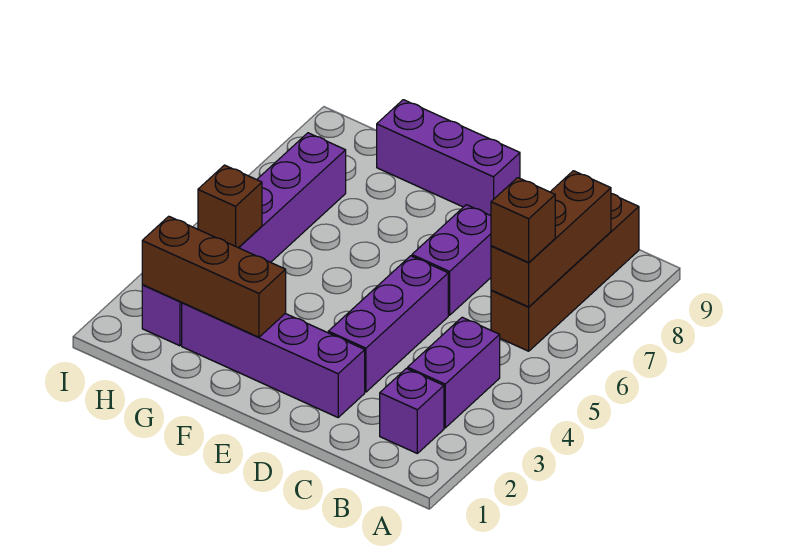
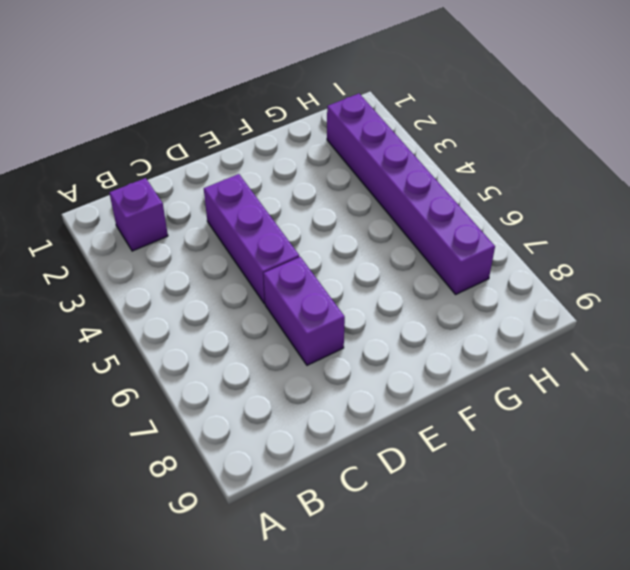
none -> purple 1x2 brick [408,317,500,428]
none -> brown 1x4 brick [491,194,639,351]
none -> purple 1x4 brick [182,303,365,417]

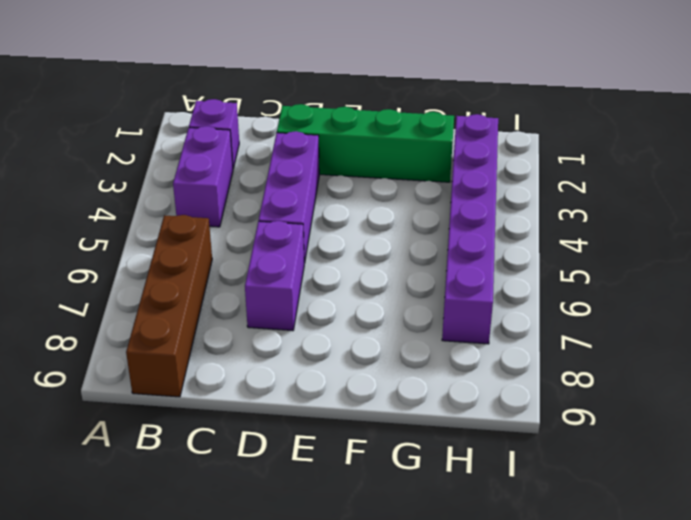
green 1x4 brick [277,104,454,182] -> purple 1x4 brick [182,303,365,417]
none -> purple 1x3 brick [376,100,520,216]
none -> brown 1x3 brick [491,171,611,307]
none -> brown 1x3 brick [142,216,286,337]

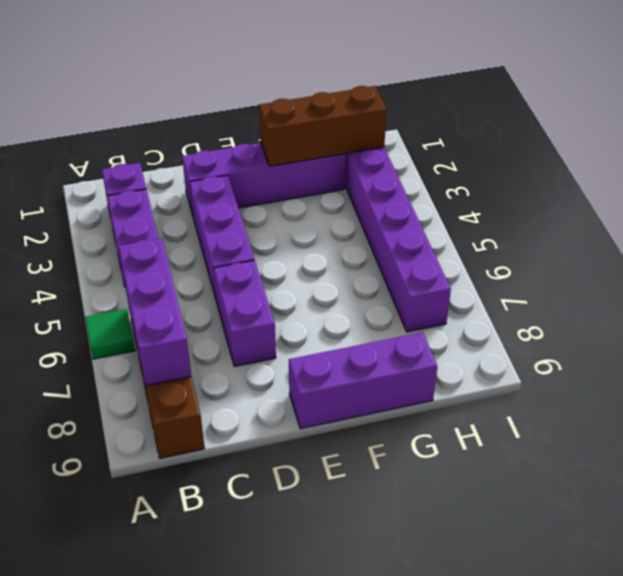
green 1x1 tile [85,309,135,359] -> none
purple 1x3 brick [118,238,191,385] -> brown 1x3 brick [491,171,611,307]
none -> brown 1x1 brick [198,165,262,248]
none -> brown 1x1 brick [491,178,555,262]

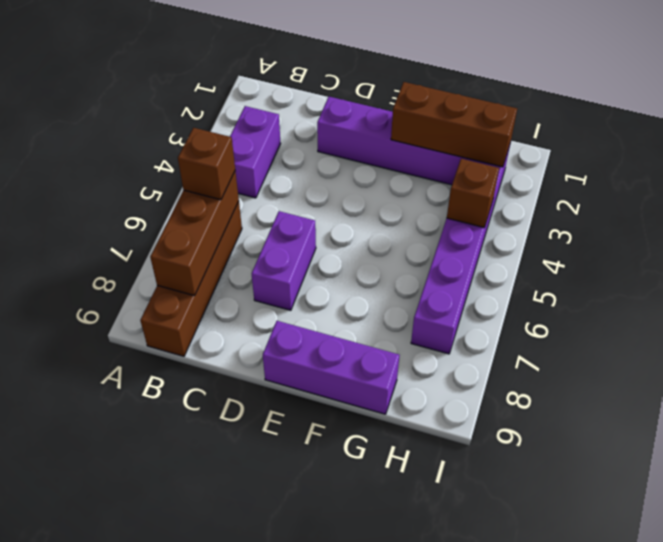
none -> purple 1x1 brick [380,368,444,453]
none -> purple 1x3 brick [328,256,448,392]

